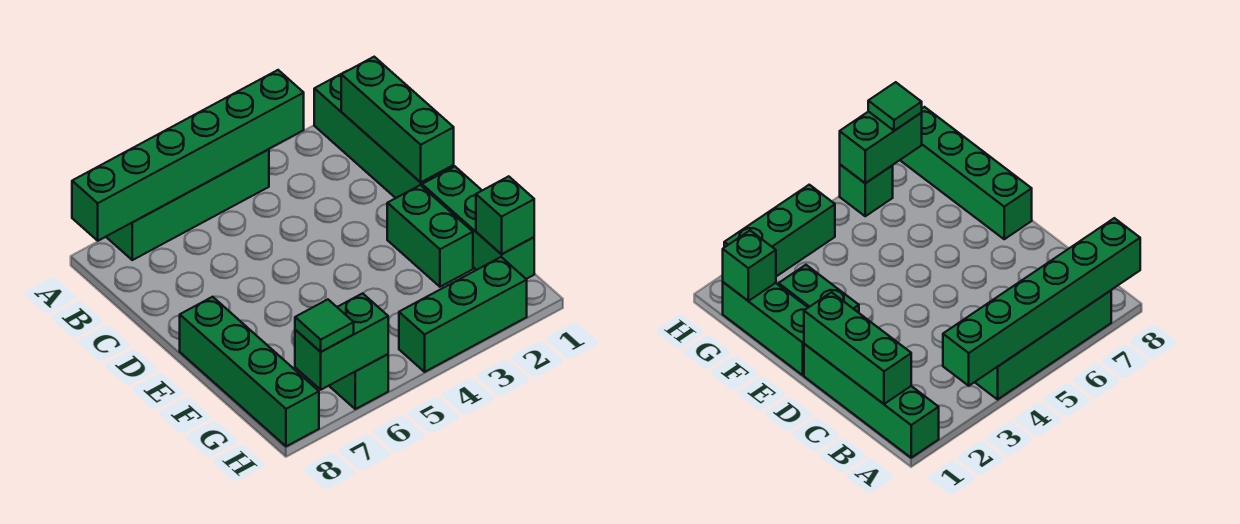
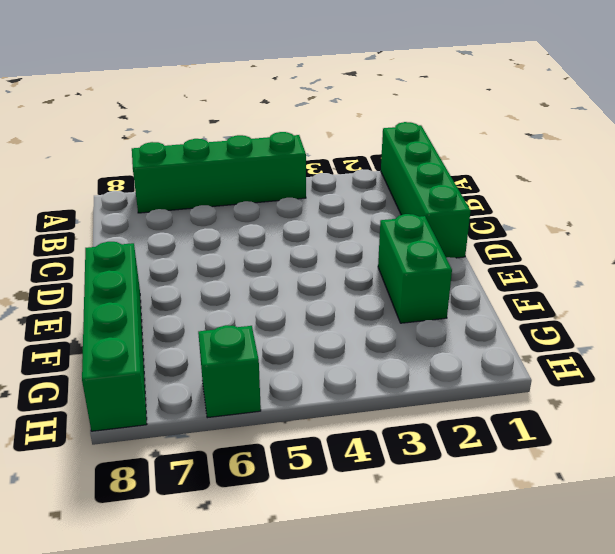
none -> green 1x3 brick [422,167,534,279]
none -> green 1x3 brick [399,257,527,372]
none -> green 1x6 brick [72,70,304,241]

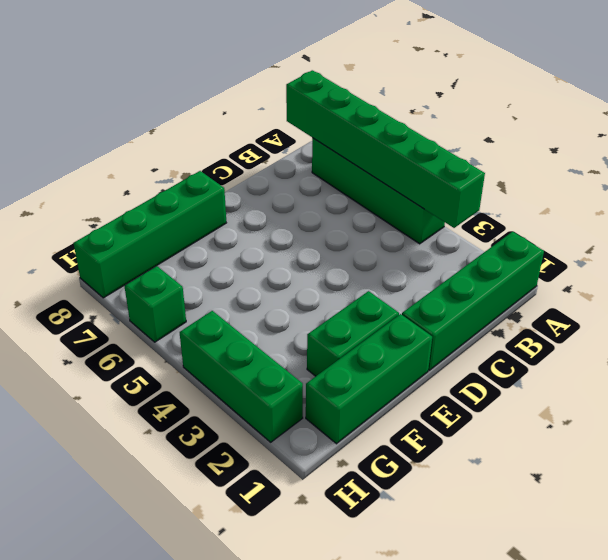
none -> green 1x3 brick [341,57,454,182]
none -> green 1x1 brick [476,176,534,254]
none -> green 1x2 brick [295,293,388,390]

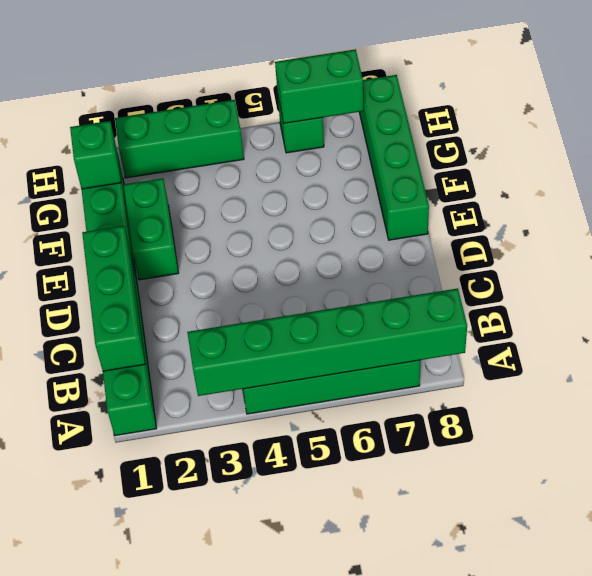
none -> green 1x1 tile [295,300,354,352]

